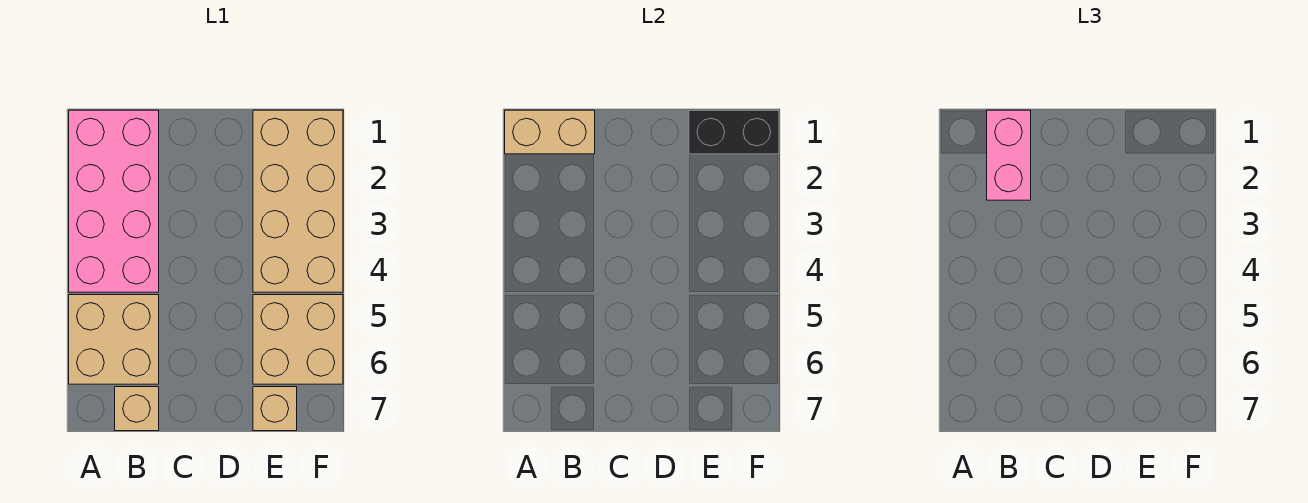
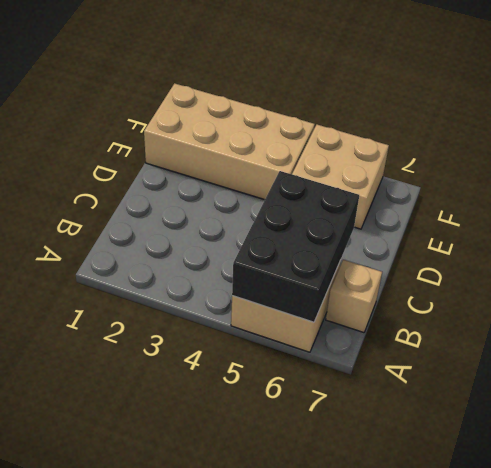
black 2x3 brick [232,171,359,322] -> none
none -> pink 2x4 brick [69,110,159,292]
none -> tan 1x1 brick [253,387,297,431]

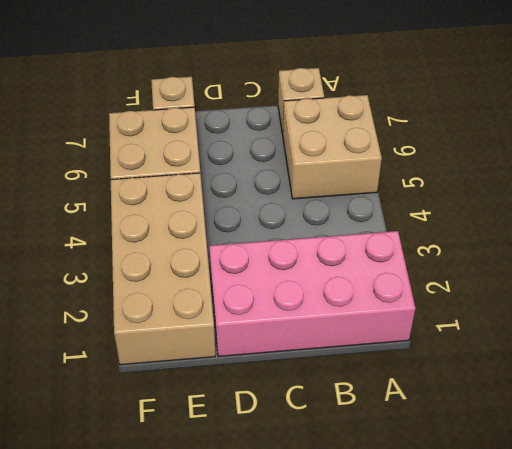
pink 2x4 brick [209,231,415,357] -> pink 2x4 brick turned to [69,110,159,292]
none -> tan 1x2 brick [505,110,595,154]
none -> black 1x2 brick [689,110,779,154]

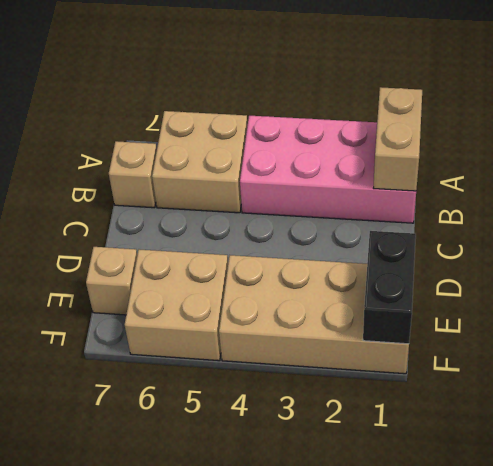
none -> pink 1x2 brick [987,110,1031,200]

